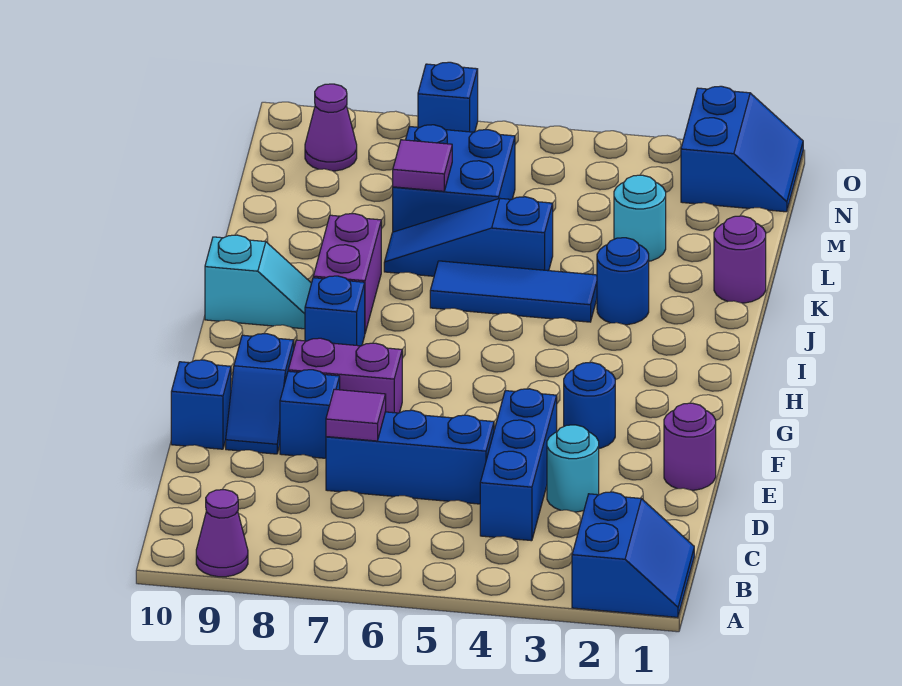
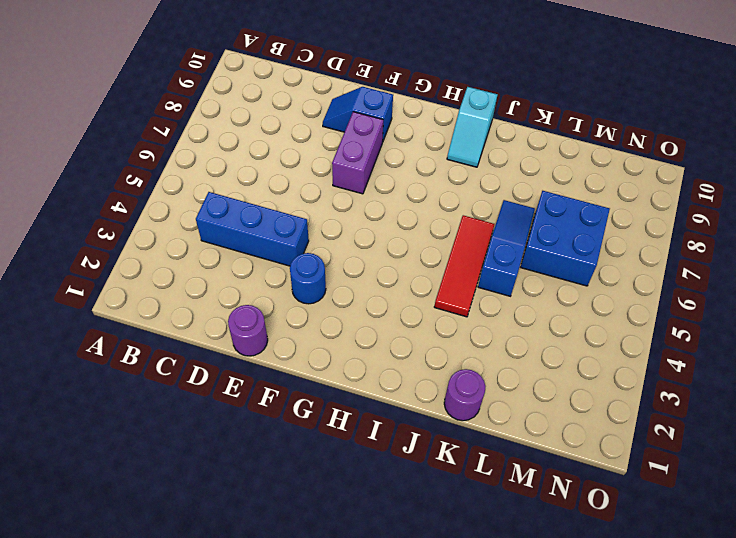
red 1x3 tile [434,215,494,317] -> blue 1x3 tile [430,261,597,322]
none -> blue 2x2 slope [572,492,694,617]
none -> purple 1x1 cone [196,489,248,577]
none -> cyan 1x1 round brick [547,425,599,512]

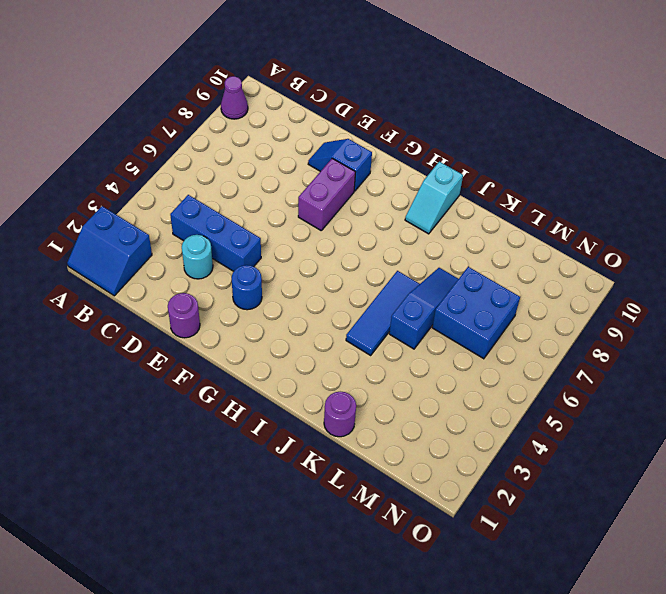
none -> blue 1x3 brick [326,410,494,504]
none -> blue 1x1 brick [280,370,340,458]
none -> blue 1x1 brick [171,360,231,449]

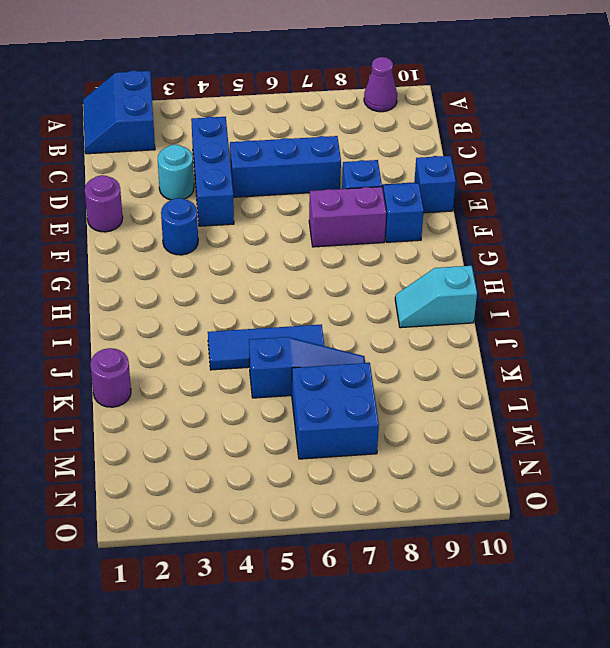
none -> blue 1x1 brick [305,276,365,346]
none -> purple 1x2 brick [313,214,381,333]
none -> blue 1x1 round brick [597,238,649,325]

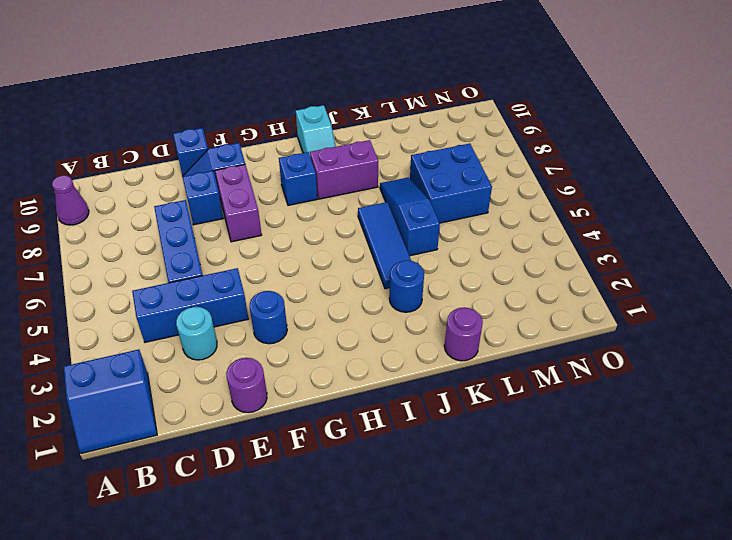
none -> cyan 1x1 round brick [614,175,666,261]
none -> blue 2x2 slope [681,86,803,212]
none -> purple 1x1 cone [305,84,357,171]

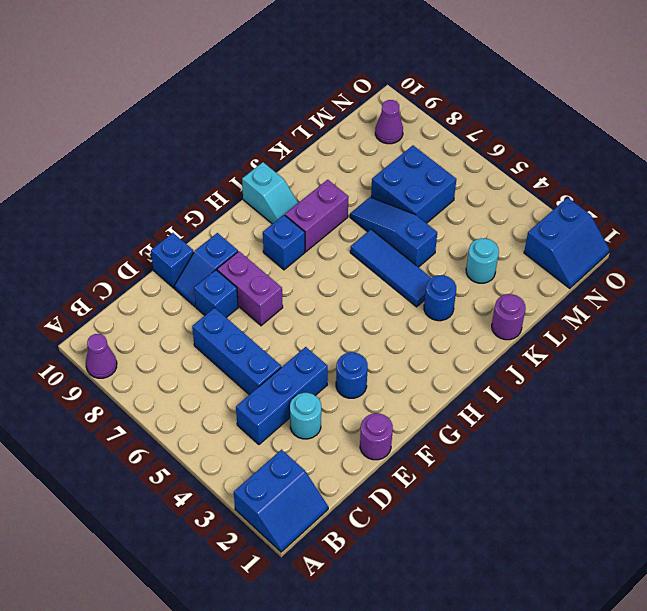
none -> blue 1x1 brick [418,62,478,132]
none -> purple 1x1 tile [326,389,386,441]
none -> purple 1x1 tile [393,140,452,191]

